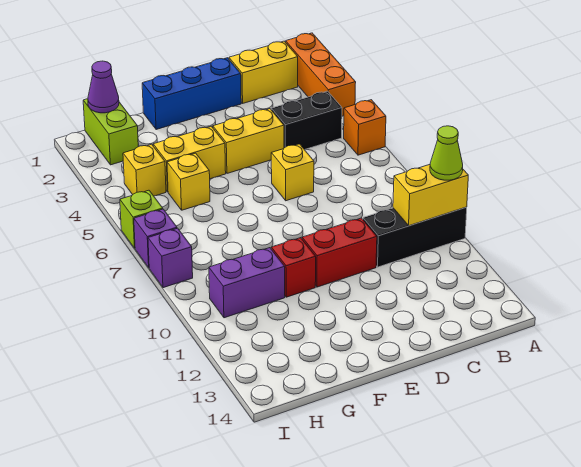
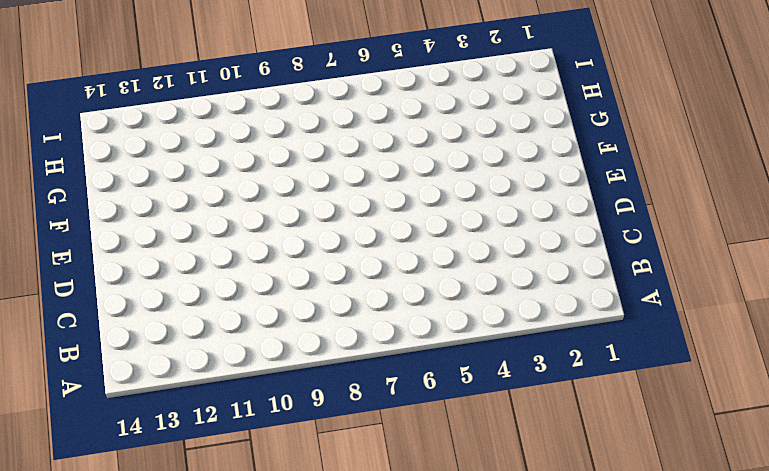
none -> orange 1x3 brick [286,33,356,116]
none -> orange 1x1 brick [344,100,386,155]
none -> black 1x3 brick [363,207,467,267]

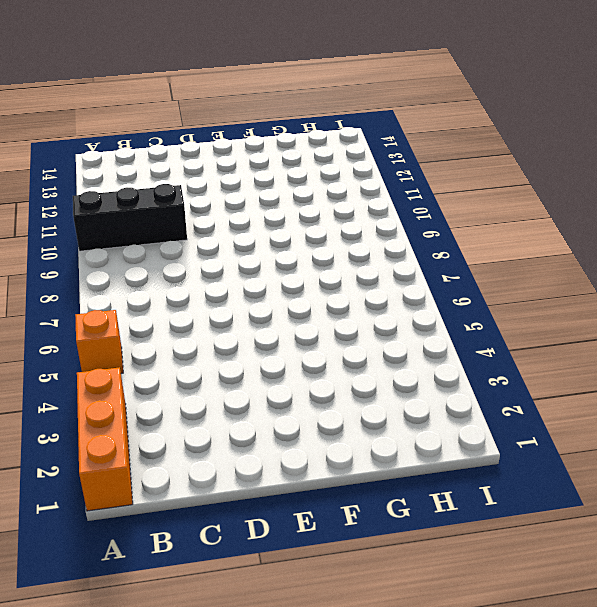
none -> yellow 1x2 brick [229,41,298,103]
none -> black 1x2 brick [271,91,342,150]
none -> blue 1x3 brick [142,58,241,130]

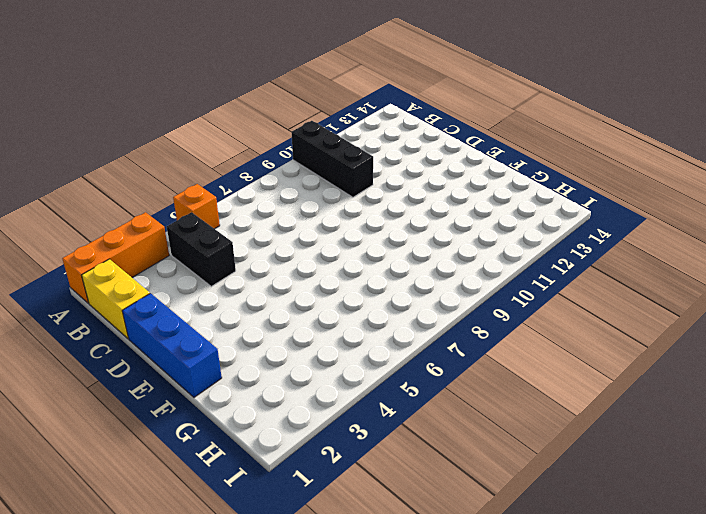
none -> yellow 1x2 brick [213,109,284,173]
none -> yellow 1x1 brick [271,144,314,201]
none -> red 1x2 brick [302,218,377,287]

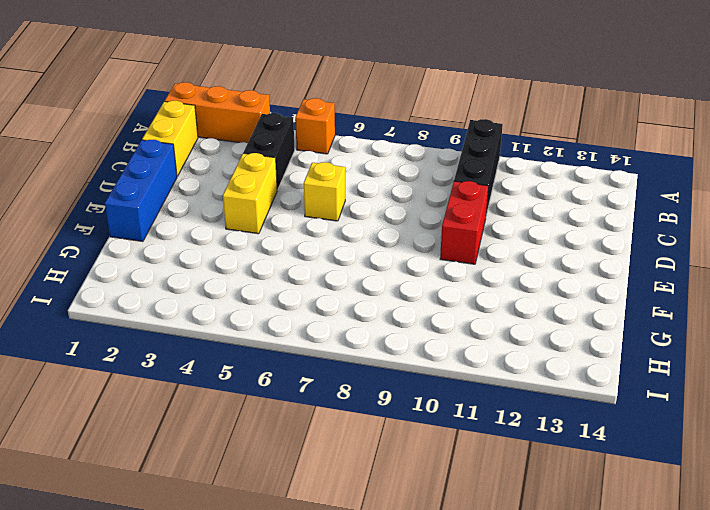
none -> yellow 1x2 brick [153,126,226,192]
none -> red 1x1 brick [271,238,316,297]
none -> yellow 1x1 brick [167,153,210,210]

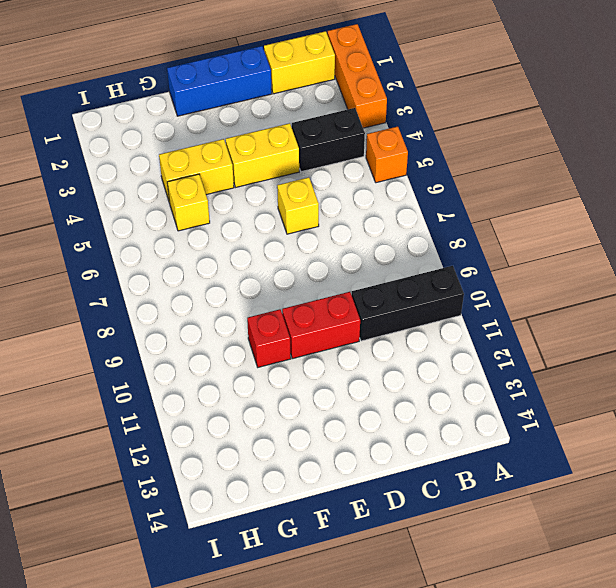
none -> purple 1x2 brick [209,248,285,318]
none -> lime 1x2 brick [83,99,138,165]
none -> yellow 1x1 brick [123,144,166,196]

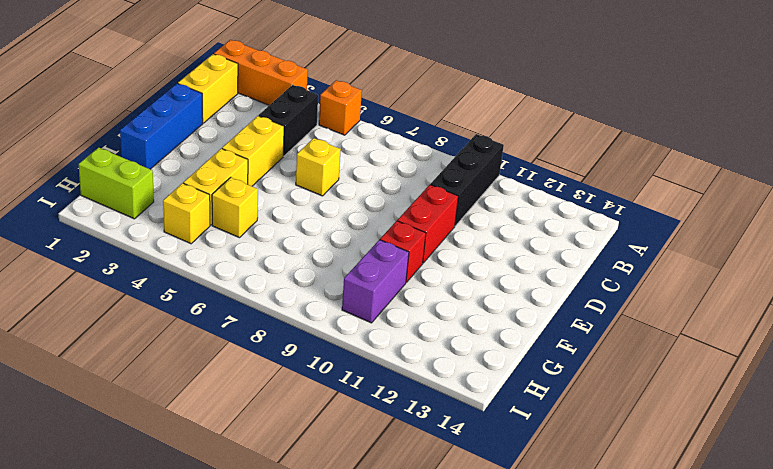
none -> lime 1x1 brick [120,190,163,248]
none -> purple 1x1 brick [134,209,177,268]
none -> purple 1x1 brick [148,228,193,288]

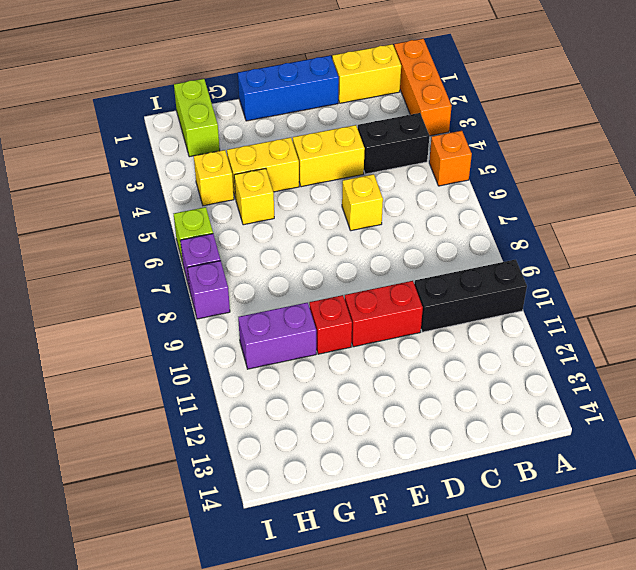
none -> yellow 1x2 brick [393,165,468,226]
none -> purple 1x1 cone [88,61,119,113]
none -> lime 1x1 cone [430,126,463,180]

